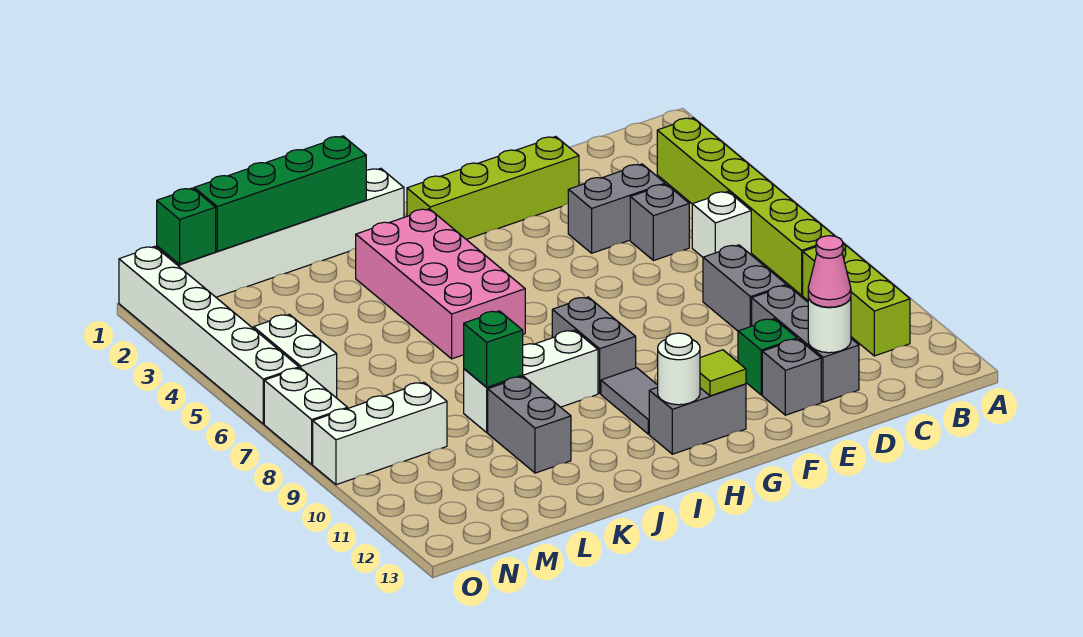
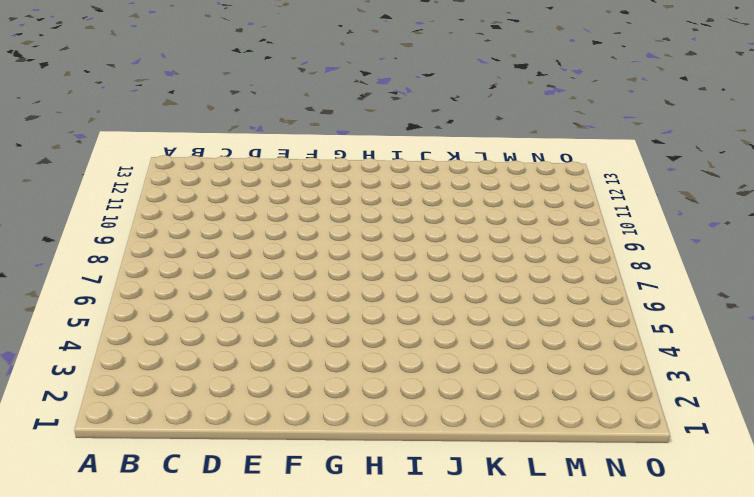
none -> lime 1x6 brick [657,118,834,295]
none -> lime 1x3 brick [803,243,910,356]
none -> white 1x1 brick [692,192,751,257]

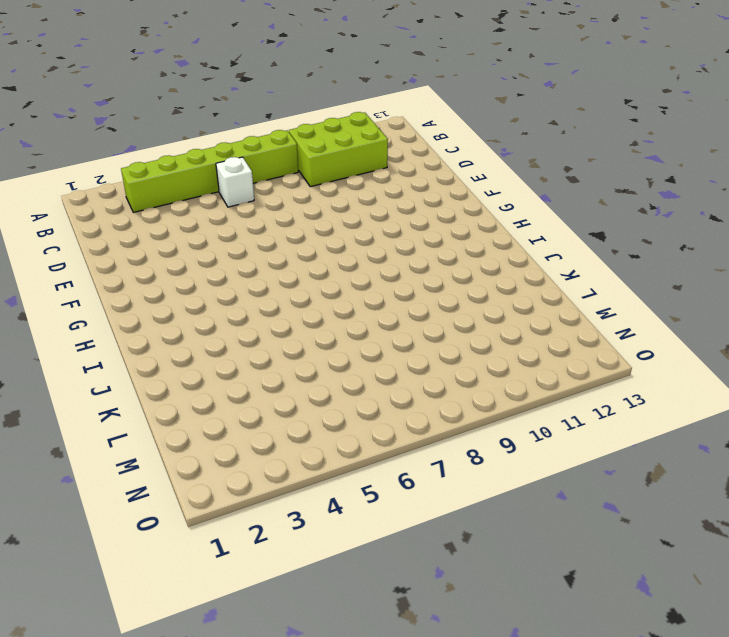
lime 2x3 brick [289,112,388,187] -> lime 1x3 brick [803,243,910,356]
none -> grey 1x2 brick [568,164,665,253]
none -> grey 1x1 brick [630,184,689,261]
none -> grey 1x2 brick [703,245,786,331]

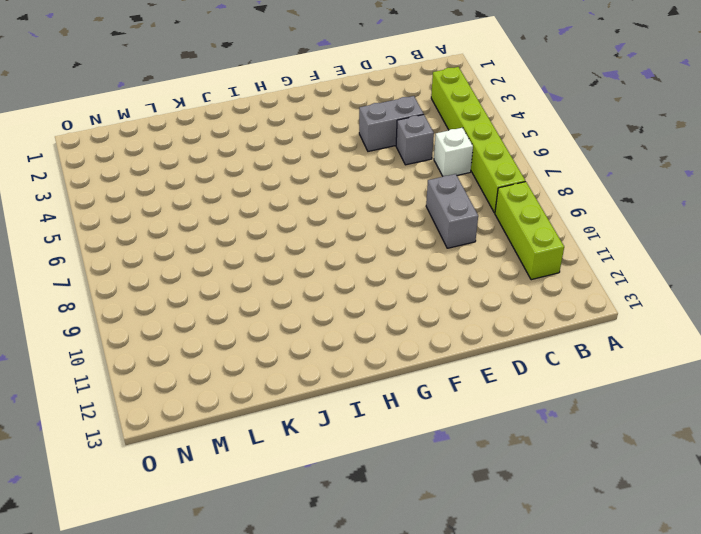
none -> grey 1x3 brick [752,285,859,402]
none -> lime 1x4 brick [407,137,579,239]
none -> green 1x1 brick [738,319,797,395]

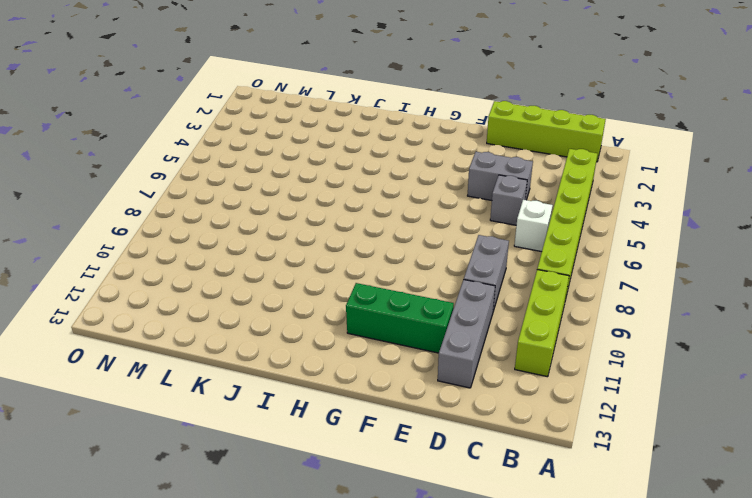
lime 1x4 brick [487,101,606,162] -> lime 1x4 brick moved to [407,137,579,239]
green 1x3 brick [346,283,454,353] -> green 1x1 brick [738,319,797,395]
none -> grey 1x1 brick [762,339,821,415]
none -> grey 1x2 brick [649,384,746,454]
none -> grey 1x2 brick [552,297,636,393]

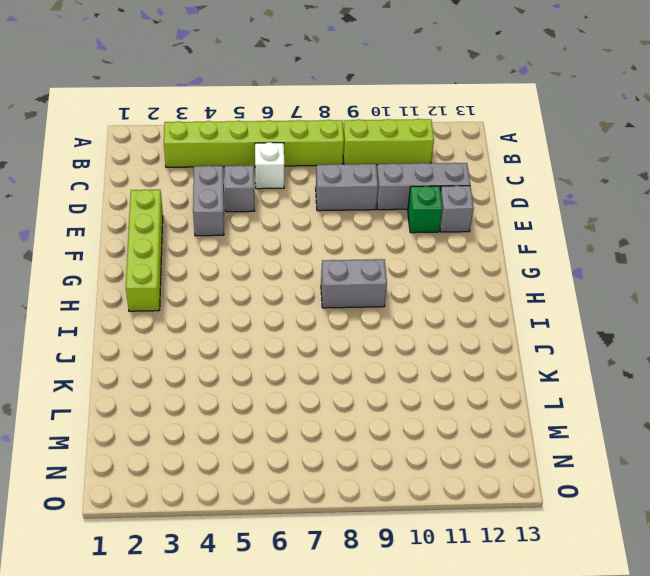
none -> grey 1x2 brick [649,384,746,454]
none -> grey 1x2 tile [601,368,658,434]
none -> white 1x6 brick [157,168,404,297]

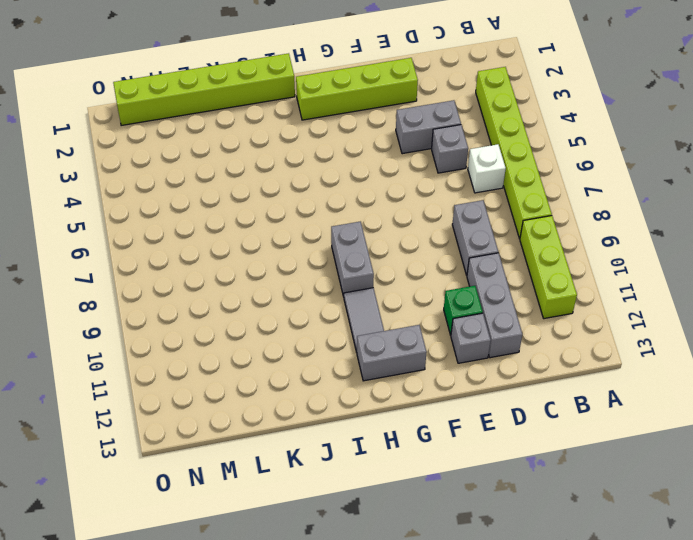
lime 1x6 brick [113,53,295,126] -> white 1x6 brick [157,168,404,297]
none -> pink 2x4 brick [356,209,525,359]
none -> white 1x3 brick [464,330,598,432]
none -> grey 1x2 brick [488,377,571,473]

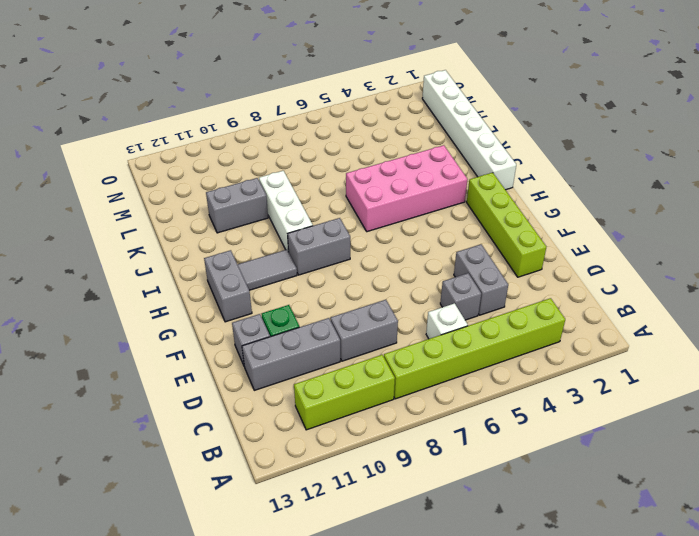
none -> white 1x3 brick [313,382,447,485]
none -> white 1x2 brick [254,314,337,398]
none -> white 1x6 brick [119,246,299,424]

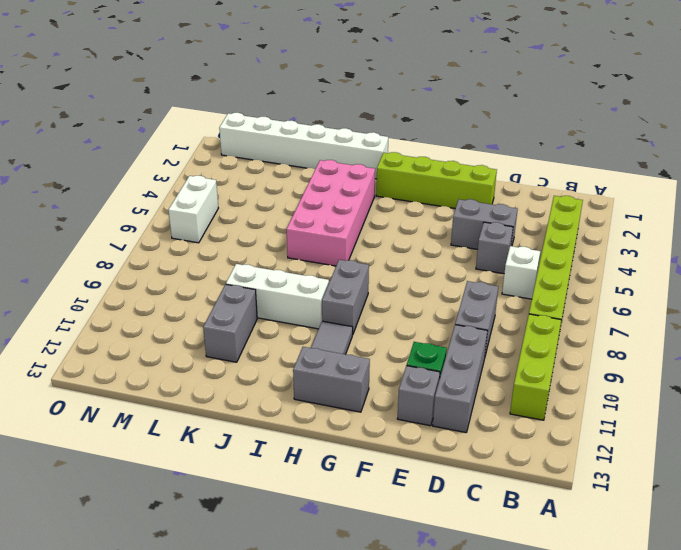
none -> white 1x3 brick [313,382,447,485]
none -> white 1x6 brick [119,246,299,424]
none -> white 1x2 brick [264,368,348,464]

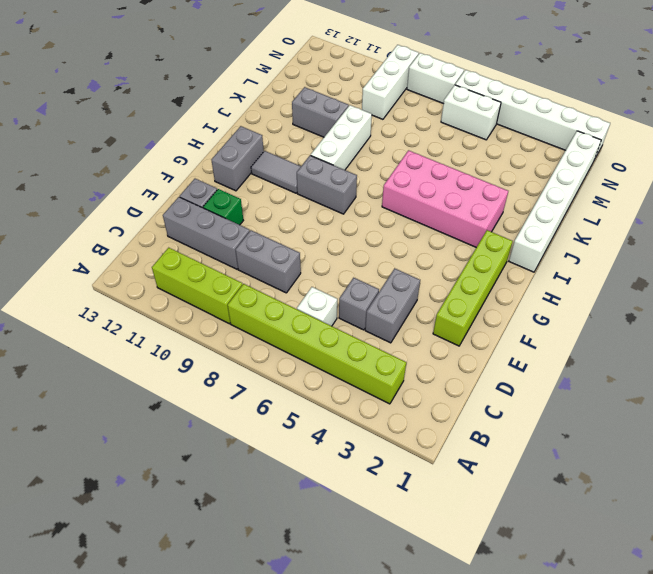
none -> white 1x1 round brick [808,297,851,353]
none -> lime 1x1 tile [700,350,746,396]
none -> white 1x1 round brick [658,333,700,405]

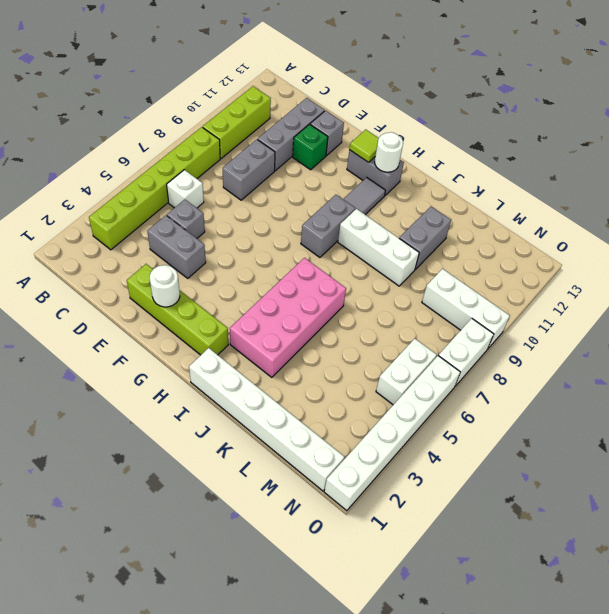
white 1x1 round brick [150,265,180,307] -> white 1x1 round brick moved to [808,297,851,353]
none -> green 1x4 brick [194,136,366,251]
none -> green 1x1 brick [464,311,523,387]
none -> green 1x1 brick [157,188,216,264]

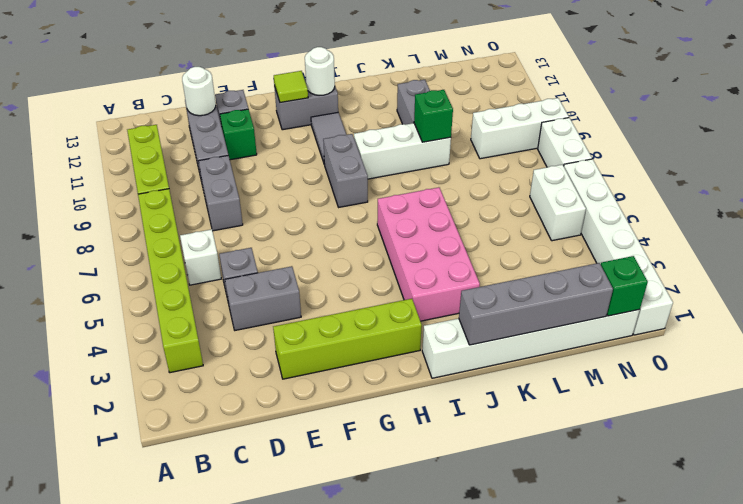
grey 1x4 brick [459,263,613,345] -> green 1x4 brick [194,136,366,251]
none -> pink 1x1 cone [808,236,851,307]

